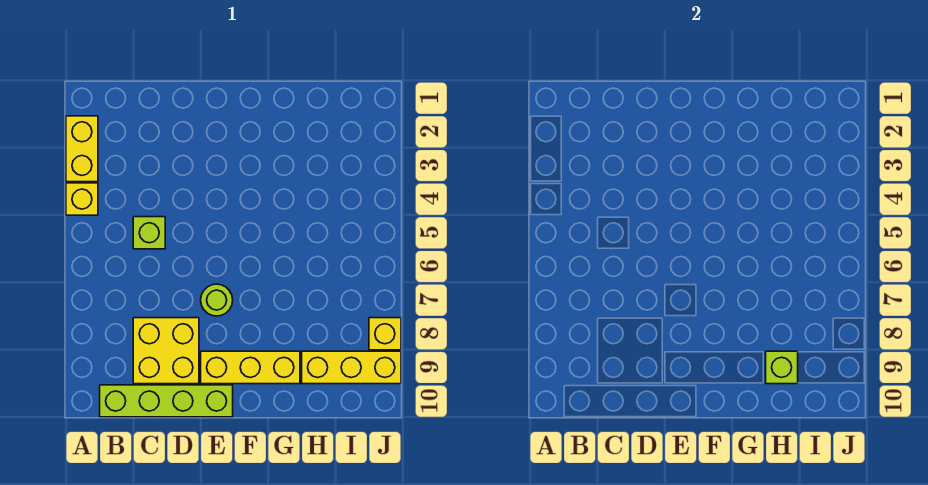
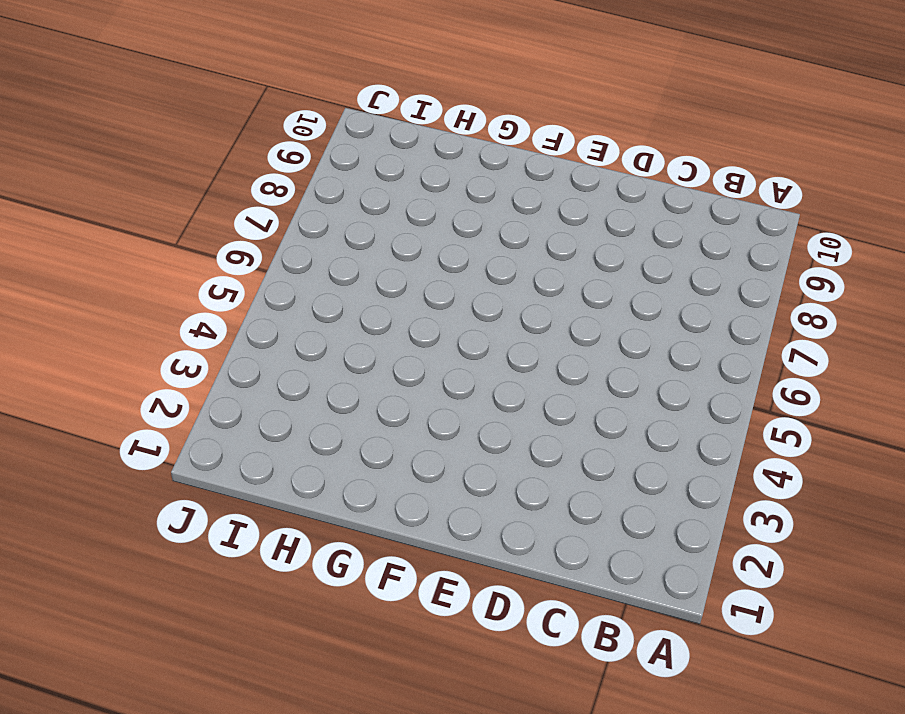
none -> yellow 1x2 brick [66,116,98,182]
none -> yellow 1x1 brick [66,183,98,215]

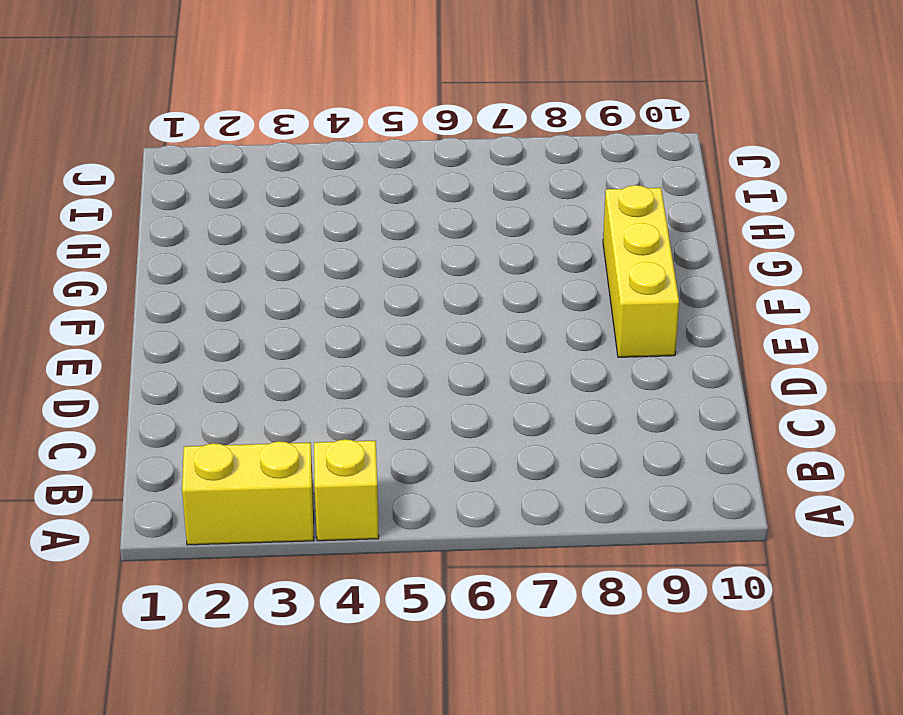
none -> lime 1x4 brick [100,385,233,417]
none -> lime 1x1 brick [133,217,165,249]

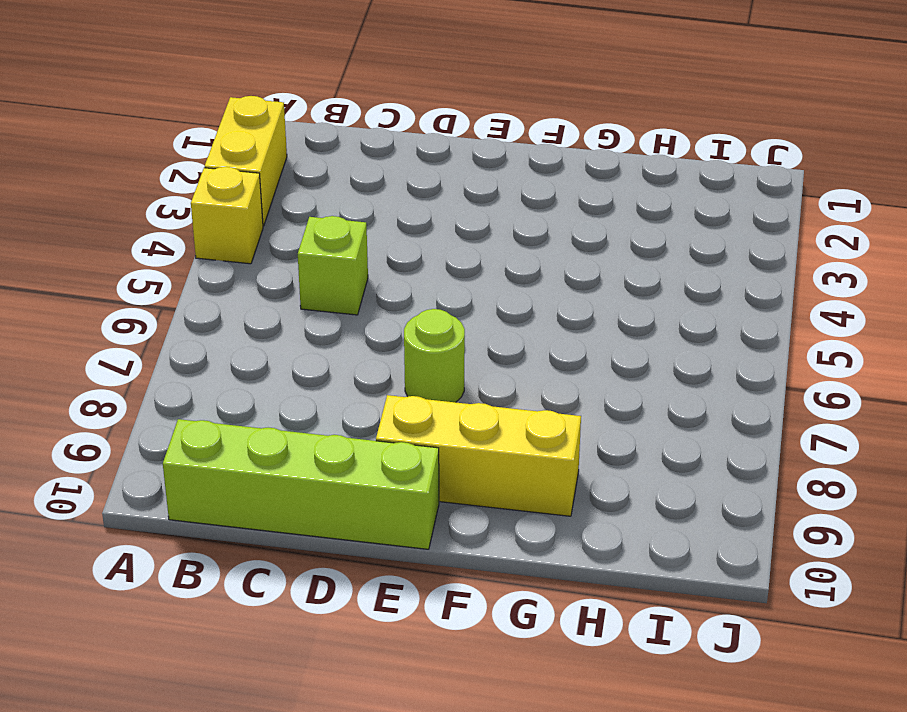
none -> yellow 2x2 brick [133,318,199,384]
none -> yellow 1x3 brick [302,351,401,384]

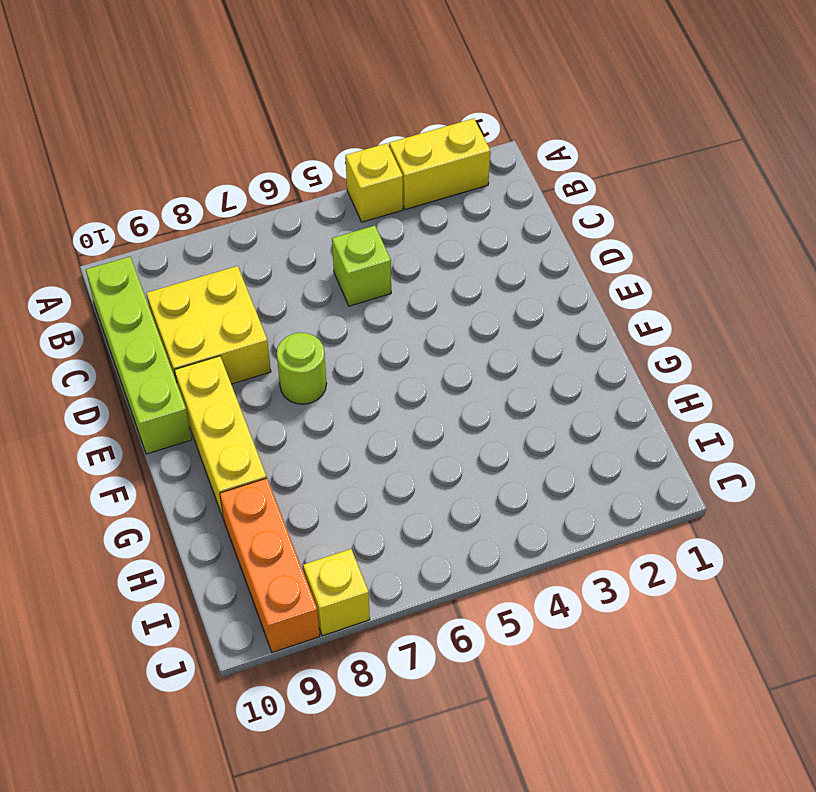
orange 1x3 brick [220,478,320,653] -> yellow 1x3 brick [302,351,401,384]
none -> lime 1x1 brick [766,351,798,384]

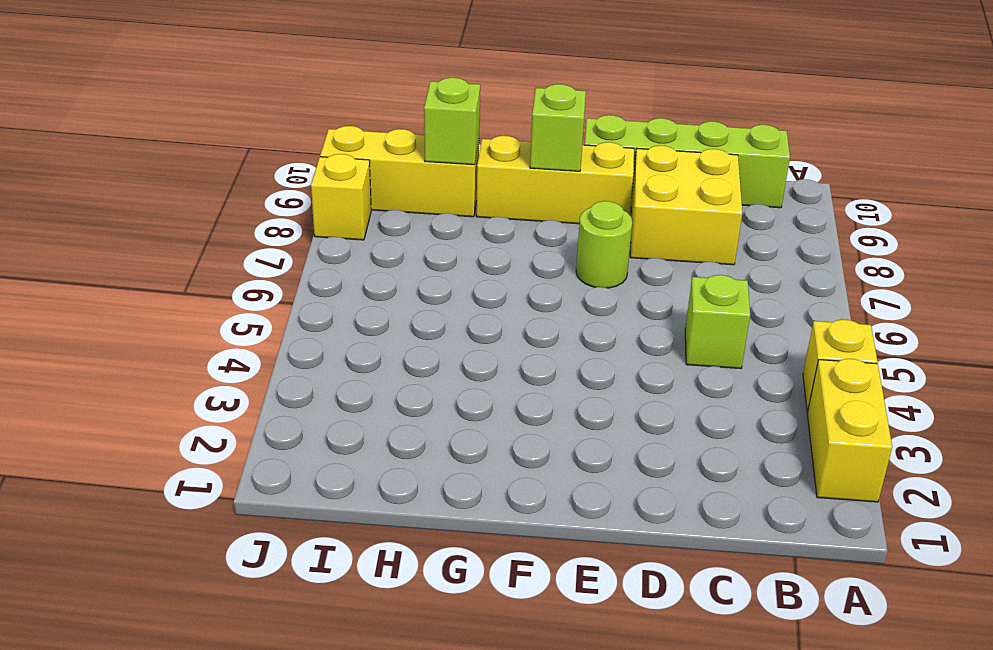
lime 1x1 brick [530,84,586,171] -> none

